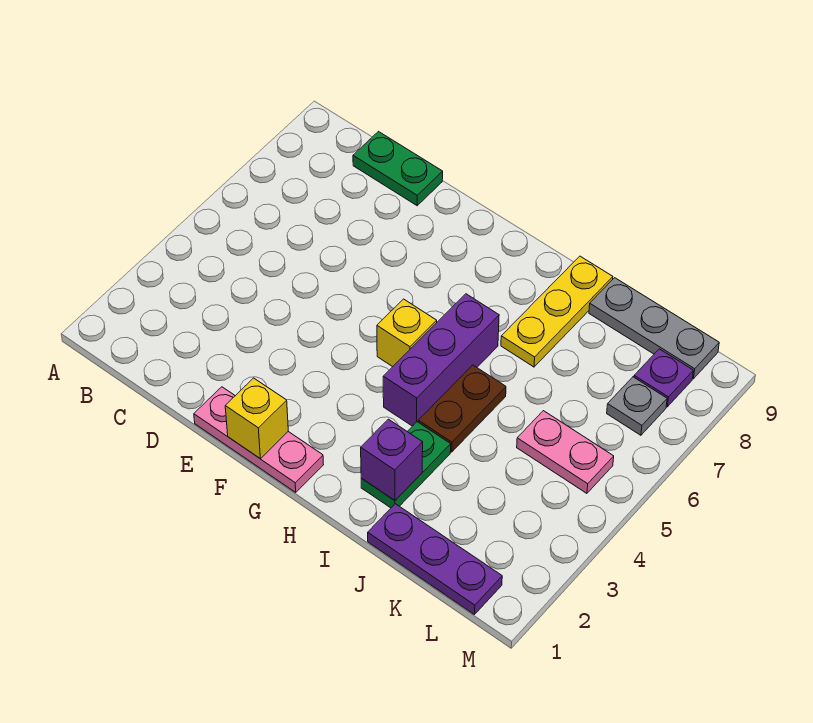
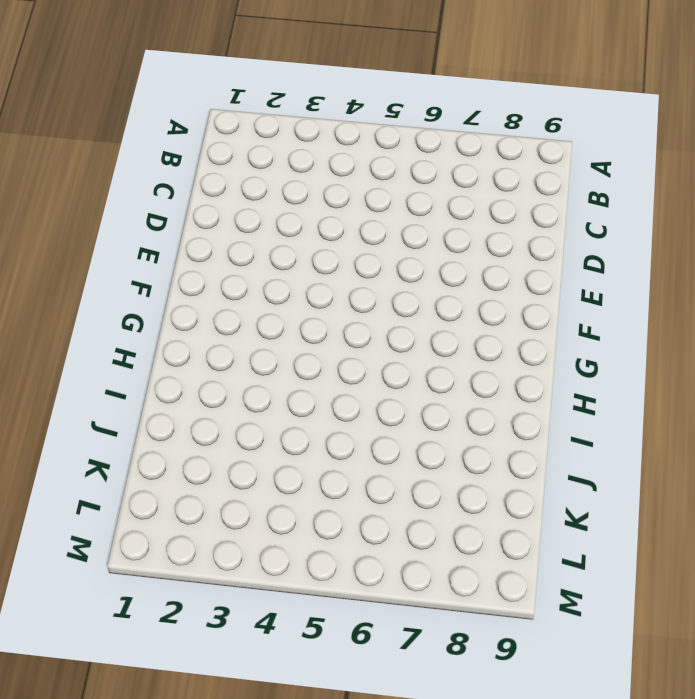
none -> green 1x2 plate [353,132,443,206]
none -> pink 1x3 plate [194,387,323,492]
none -> yellow 1x1 brick [377,299,437,367]

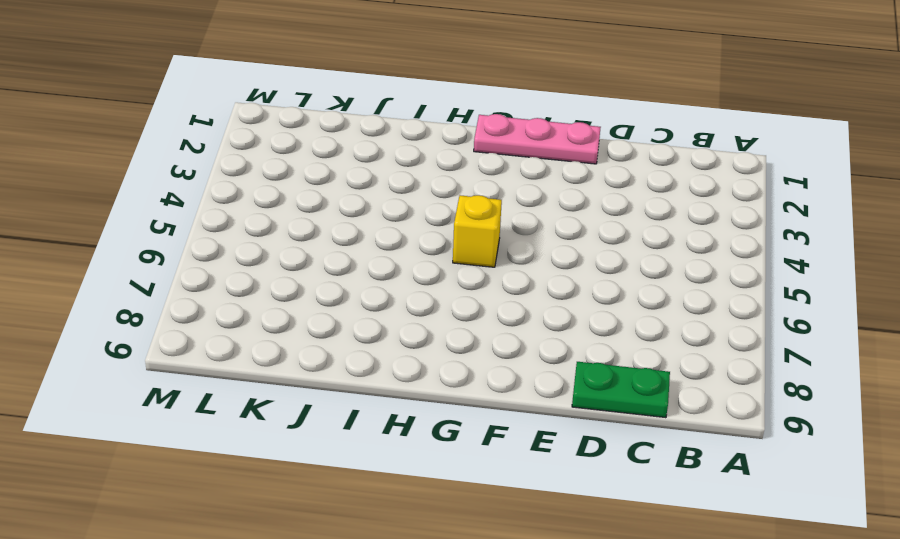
none -> purple 1x3 brick [383,294,499,426]
none -> green 1x2 plate [361,422,451,508]
none -> brown 1x2 plate [418,365,506,452]

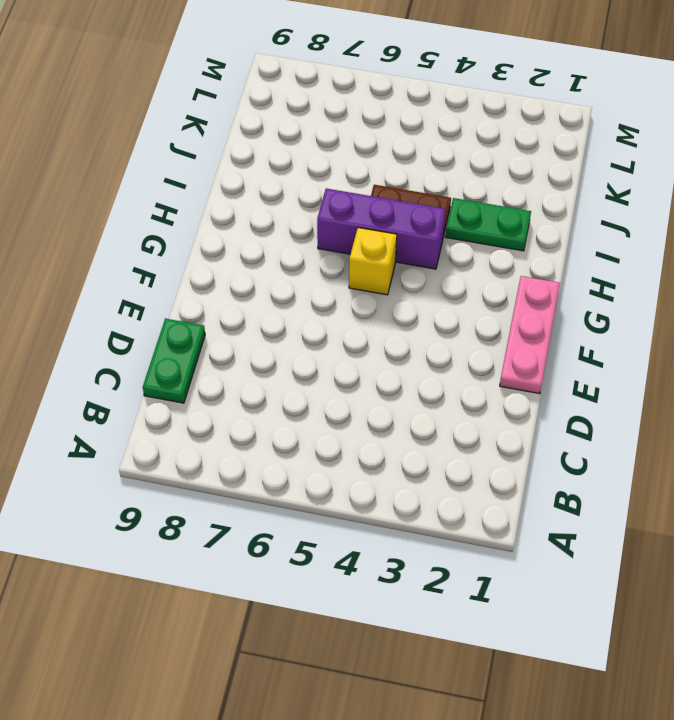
none -> yellow 1x3 plate [501,256,613,367]
none -> purple 1x3 plate [368,504,502,615]
none -> grey 1x3 plate [589,278,719,379]

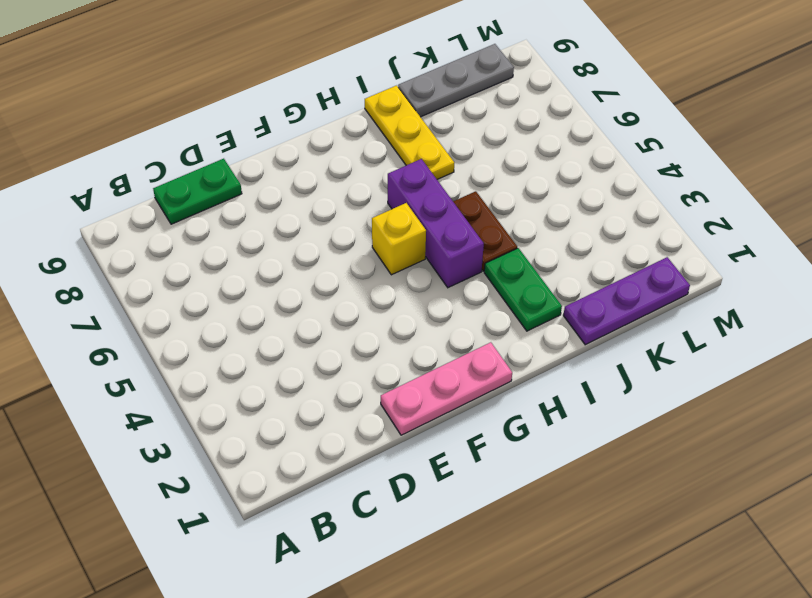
none -> pink 1x2 plate [517,411,614,493]
none -> grey 1x1 plate [607,377,667,435]
none -> purple 1x1 plate [634,349,693,407]

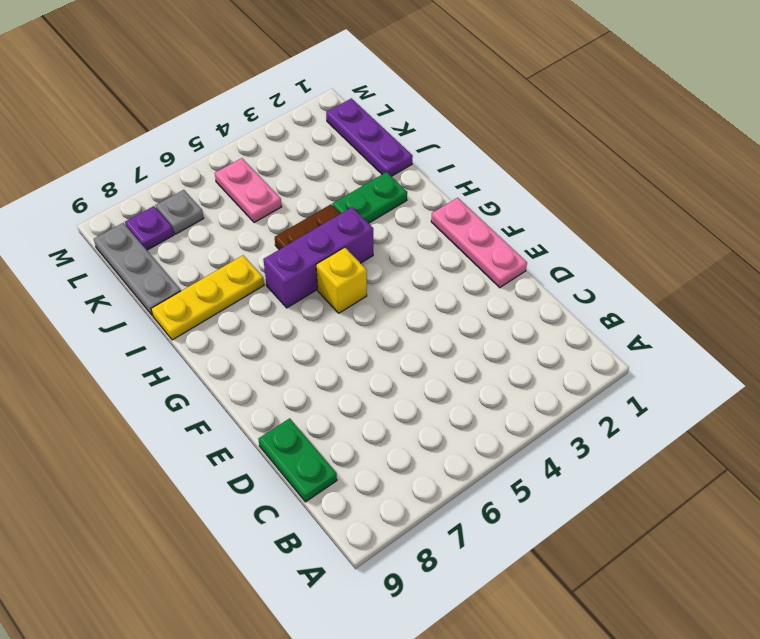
none -> yellow 1x1 brick [225,378,288,459]
none -> purple 1x1 brick [361,419,423,500]

